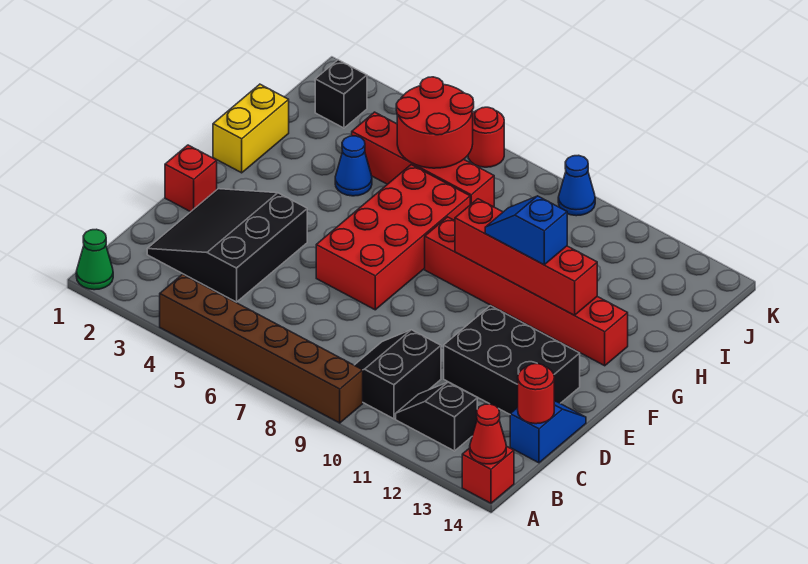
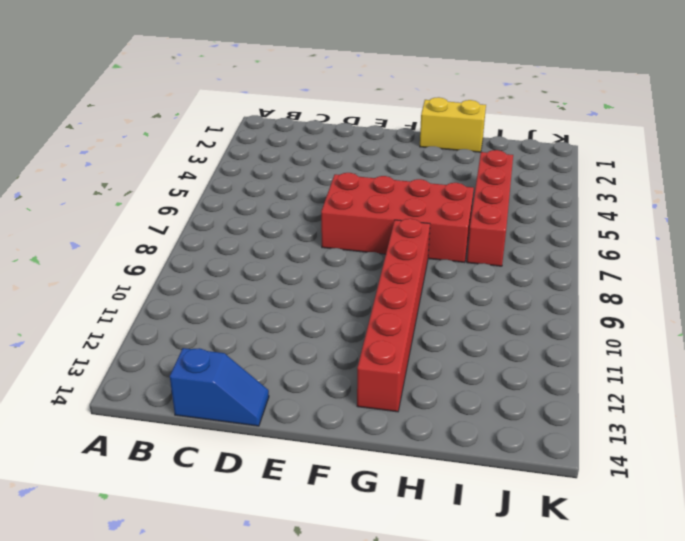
none -> green 1x1 cone [76,229,113,290]
none -> brown 1x6 brick [160,274,363,423]
none -> red 1x1 brick [462,446,514,503]

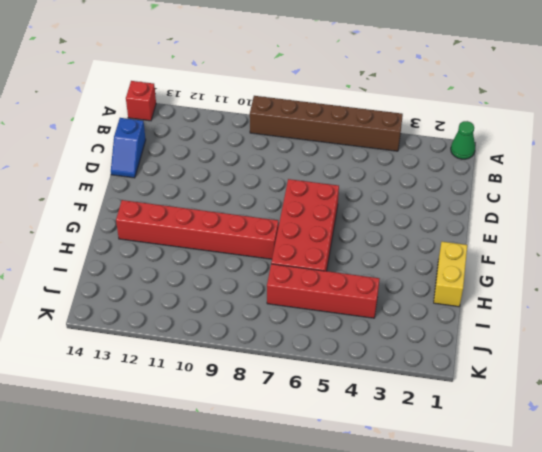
none -> black 2x2 slope [355,330,441,419]
none -> black 1x2 slope [396,382,477,451]
none -> black 3x3 slope [147,189,307,302]

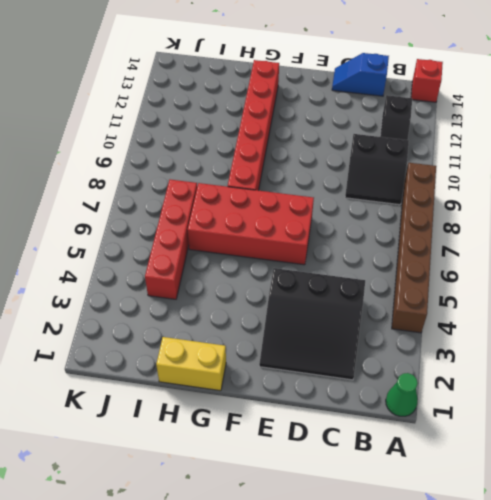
none -> black 2x3 brick [444,306,580,414]
none -> red 1x1 brick [165,145,217,212]
none -> blue 1x1 cone [335,136,372,196]

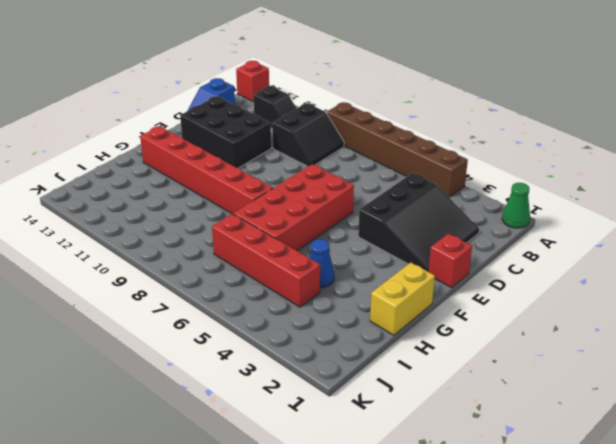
none -> black 1x1 brick [315,60,367,128]
none -> red 1x1 round brick [468,107,504,167]
none -> blue 1x1 cone [558,155,595,216]

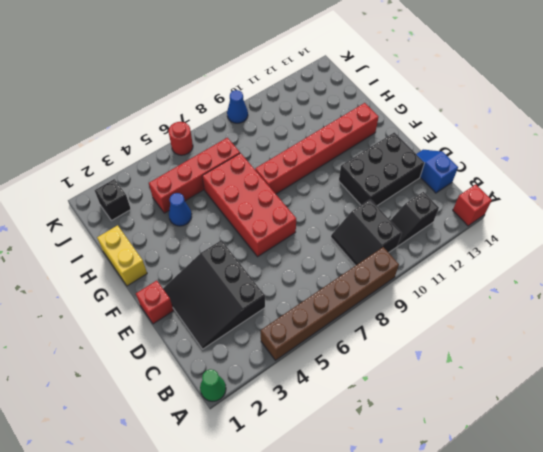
none -> red 1x1 cone [470,404,506,464]
none -> red 1x1 round brick [518,364,554,424]
none -> red 1x4 brick [455,199,597,315]

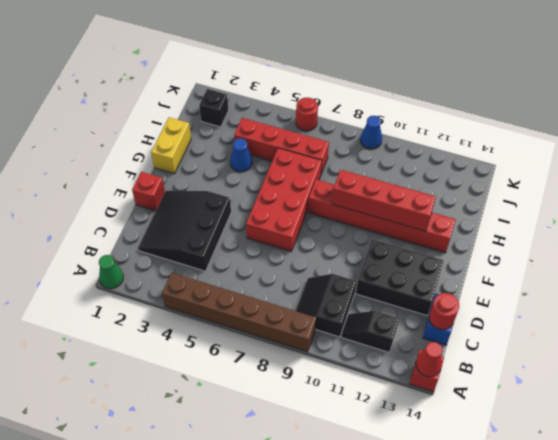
none -> red 2x2 round brick [396,77,474,168]
none -> blue 1x2 slope [485,196,567,265]

